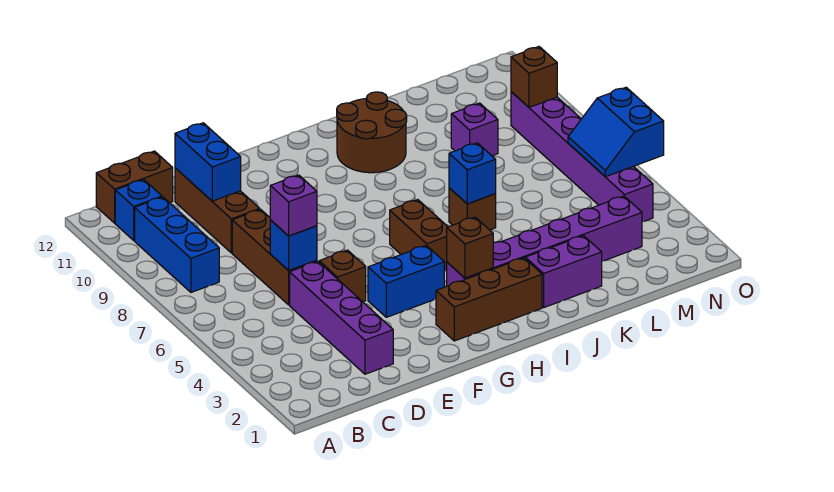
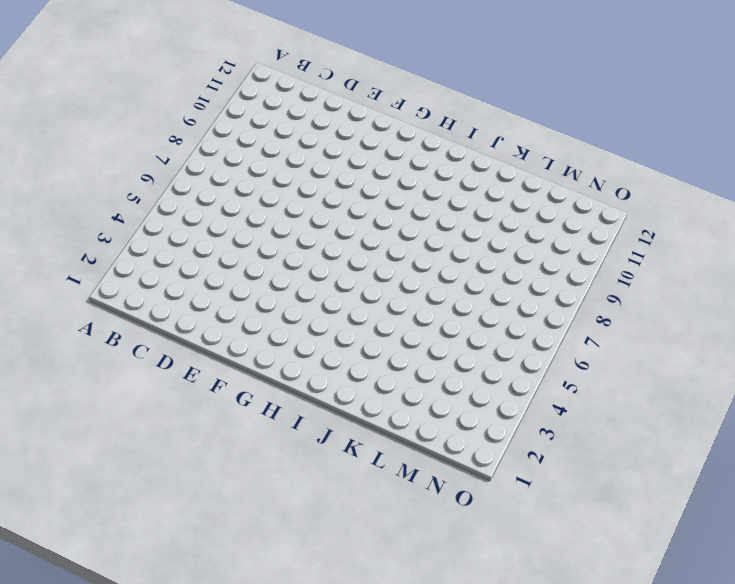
none -> blue 1x3 brick [135,197,219,292]
none -> blue 1x1 brick [115,180,162,240]
none -> brown 1x2 brick [96,151,173,223]

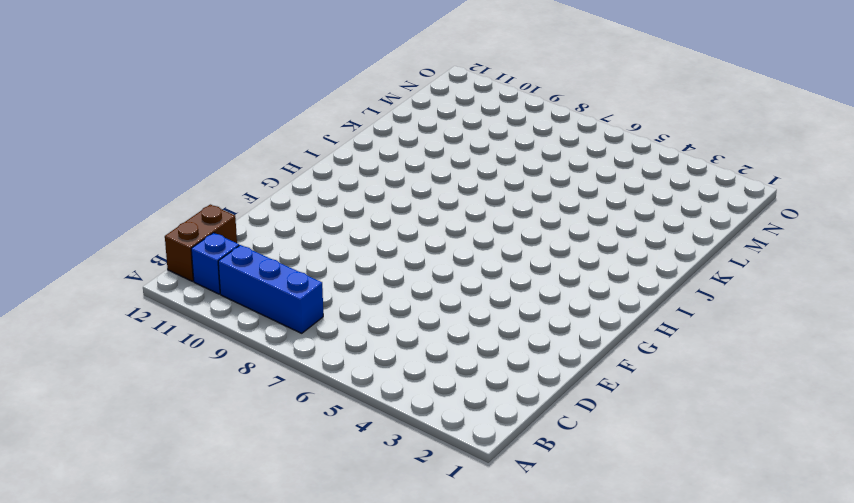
none -> purple 1x4 brick [290,261,393,374]
none -> brown 1x3 brick [232,209,317,305]
none -> brown 1x3 brick [175,168,260,253]

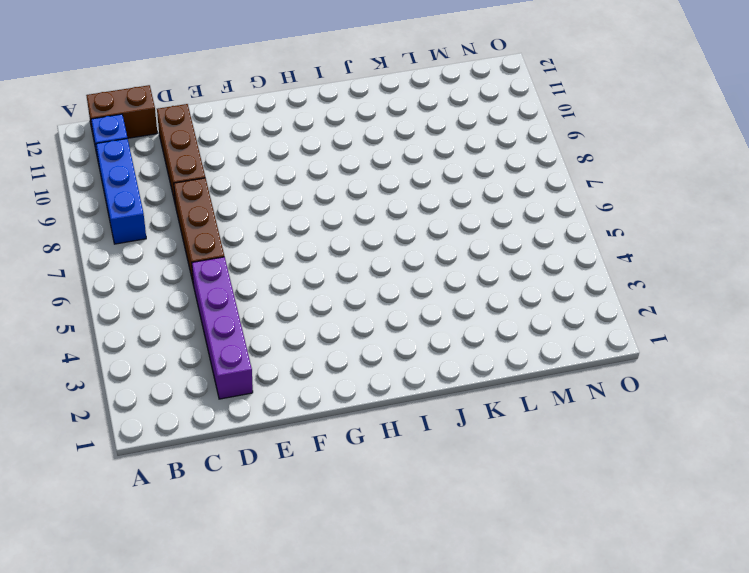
none -> brown 1x1 brick [319,250,366,302]
none -> blue 1x2 brick [368,245,444,317]
none -> brown 1x3 brick [436,258,542,341]

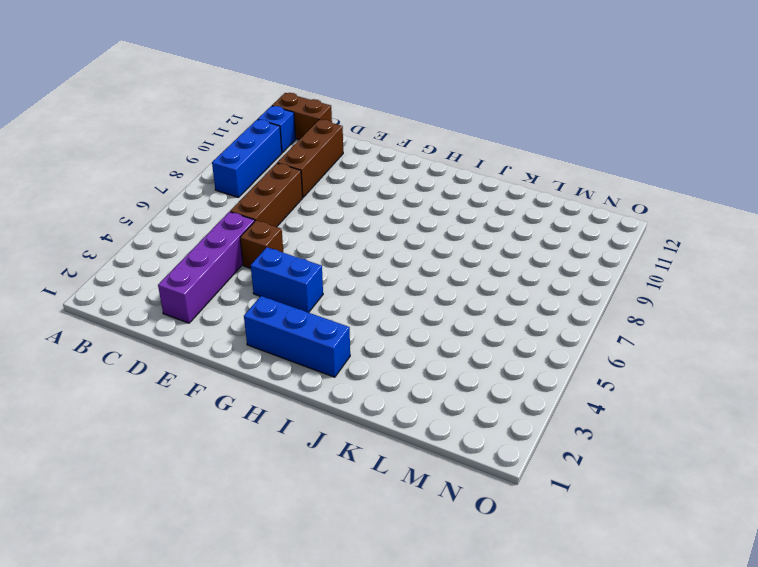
blue 1x3 brick [244,296,350,377] -> brown 1x3 brick [436,258,542,341]
none -> purple 1x6 brick [447,196,642,286]
none -> brown 1x2 brick [390,200,448,271]
none -> brown 2x2 round brick [337,92,407,173]

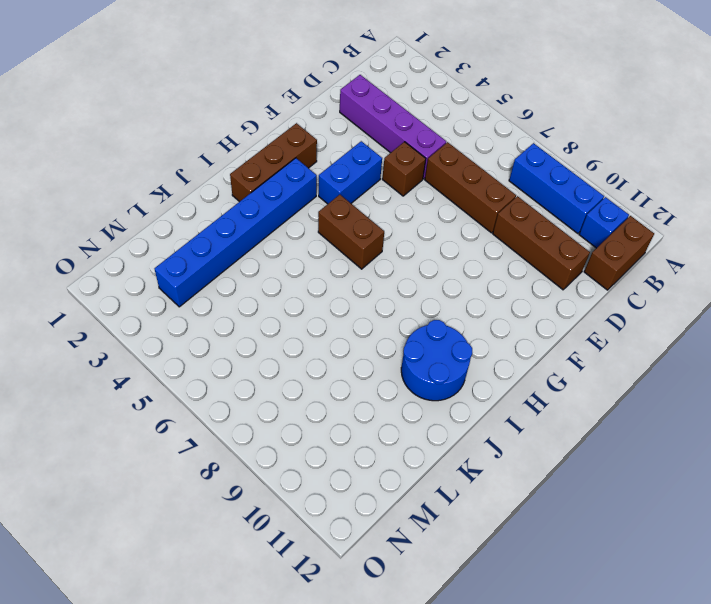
blue 1x6 brick [154,158,317,307] -> purple 1x6 brick [447,196,642,286]
blue 2x2 round brick [401,320,472,401] -> brown 2x2 round brick [337,92,407,173]
none -> purple 1x2 brick [525,236,602,307]
none -> brown 1x1 brick [449,188,496,230]
none -> purple 1x1 brick [451,103,498,156]

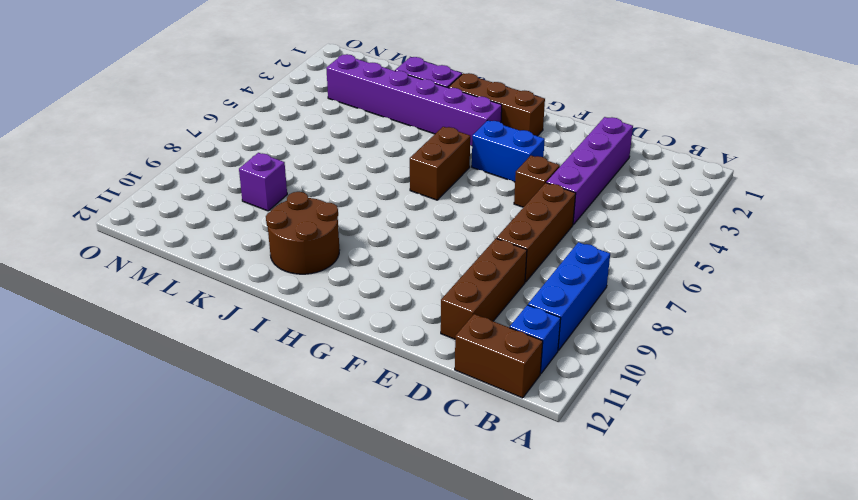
none -> brown 1x1 brick [449,188,496,230]
none -> purple 1x6 brick [511,92,653,222]
none -> blue 1x1 brick [270,220,317,271]

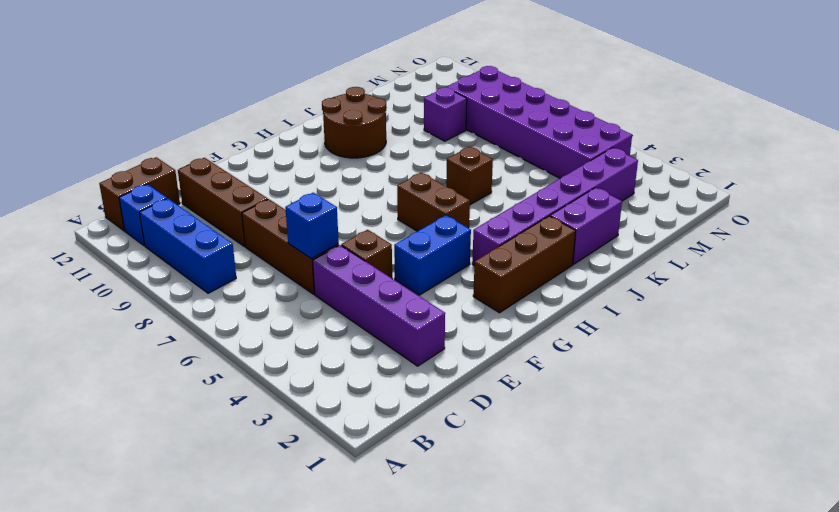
purple 2x6 brick [447,66,632,178] -> purple 1x6 brick [511,92,653,222]
none -> blue 1x2 brick [175,123,241,201]
none -> brown 1x1 brick [447,217,493,278]
none -> blue 1x1 brick [449,143,496,204]

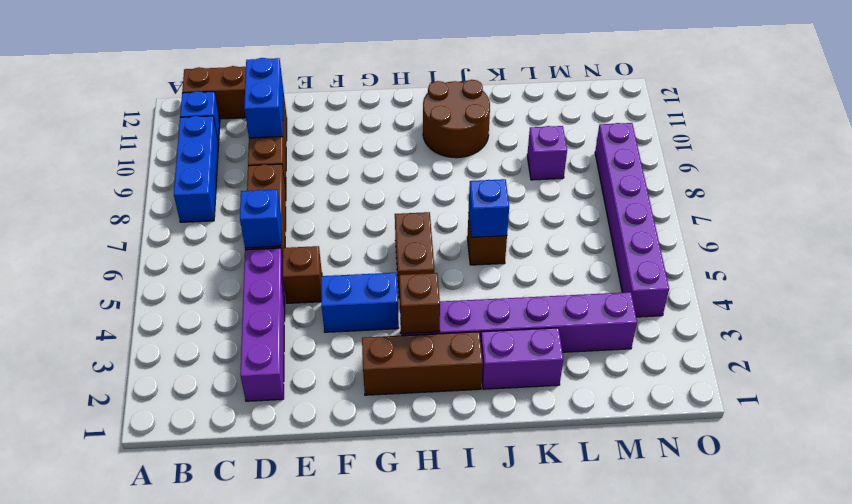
none -> blue 2x2 slope [568,87,664,177]
none -> brown 1x1 brick [511,47,557,107]
none -> purple 1x1 brick [270,175,317,236]

